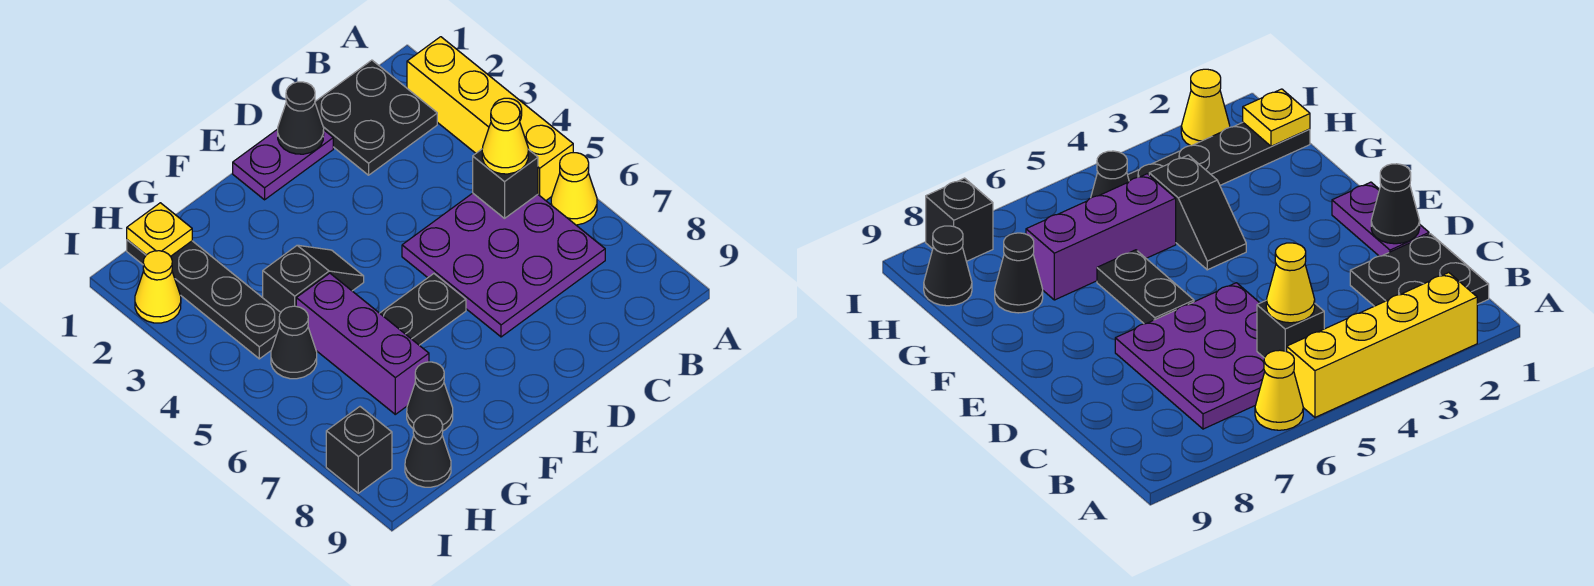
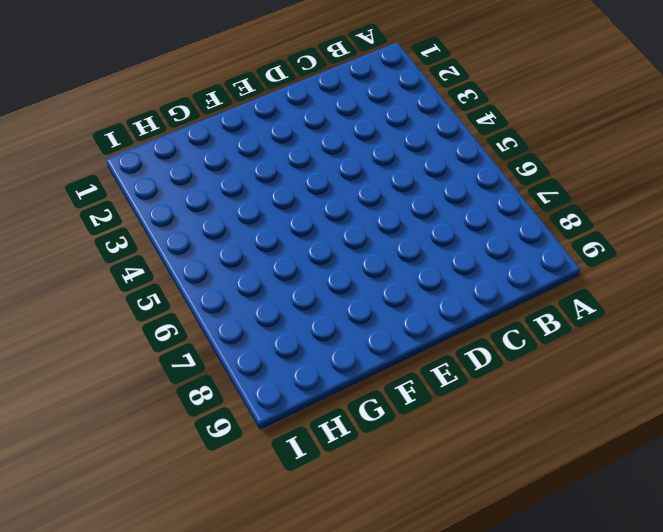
none -> yellow 1x4 brick [407,37,573,200]
none -> yellow 1x1 cone [551,153,597,225]
none -> black 2x2 plate [315,60,437,175]

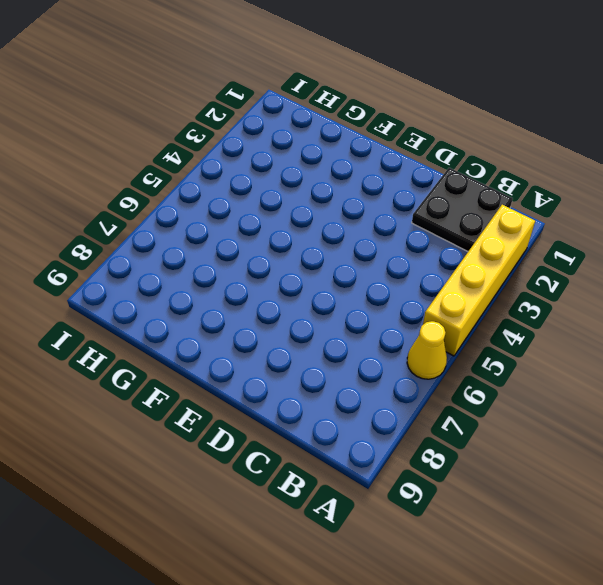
none -> purple 3x3 plate [402,193,605,337]
none -> purple 1x2 plate [233,129,333,200]
none -> black 1x2 plate [380,274,466,345]

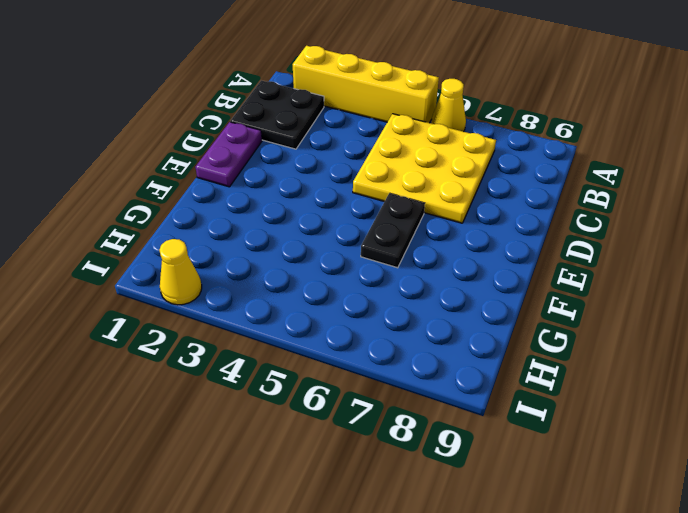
yellow 3x3 plate [353,114,496,223] -> purple 3x3 plate [402,193,605,337]
none -> black 1x2 slope [263,245,364,312]
none -> purple 1x3 brick [296,273,429,414]
none -> black 1x1 cone [407,362,453,431]

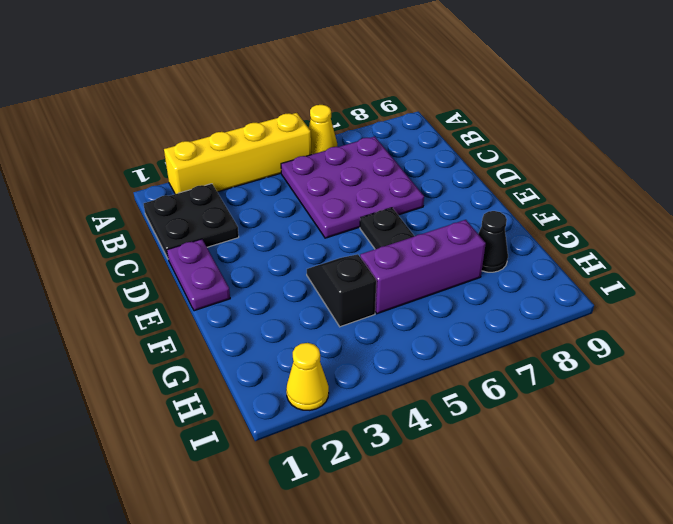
none -> black 1x4 plate [127,240,281,359]
none -> black 1x1 cone [271,306,317,379]
none -> black 1x1 cone [405,415,451,487]

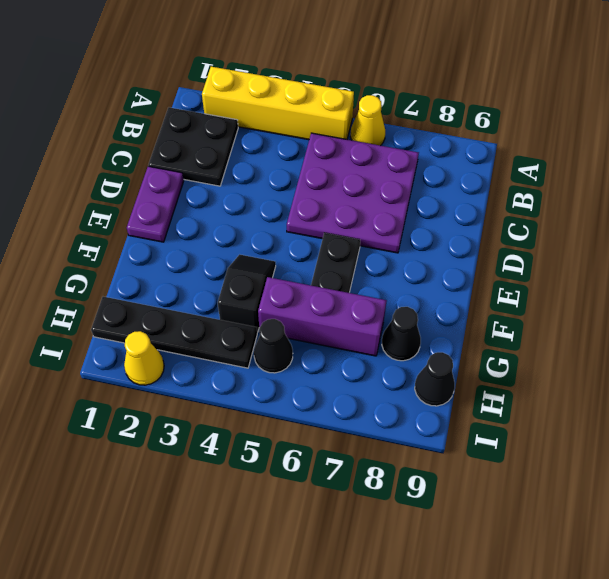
none -> black 1x1 brick [326,407,392,493]
none -> black 1x1 brick [473,149,538,218]
none -> black 1x1 cone [278,82,324,154]

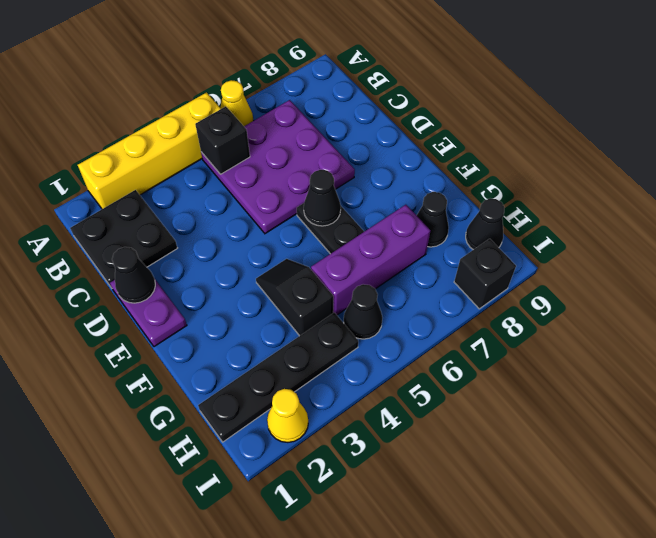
black 1x1 cone [304,170,341,226] -> none
none -> yellow 1x1 plate [127,203,192,256]
none -> yellow 1x1 cone [482,102,528,174]

